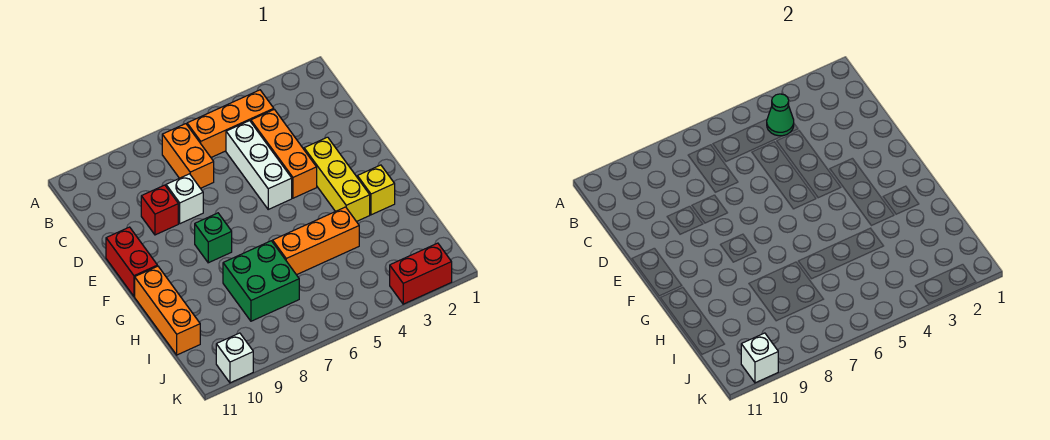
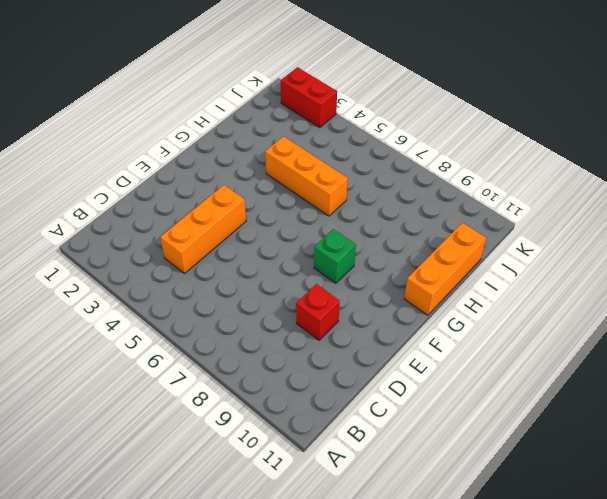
none -> orange 1x3 brick [187,90,274,157]
none -> orange 1x2 brick [162,124,214,188]
none -> white 1x3 brick [226,121,292,209]

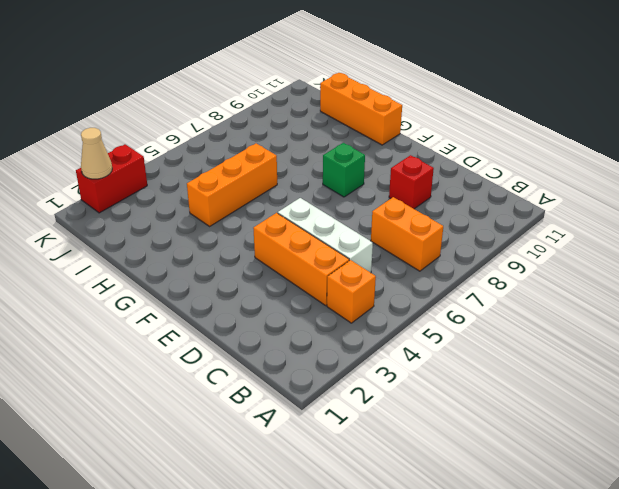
orange 1x1 brick [327,260,376,323] -> orange 1x3 brick [187,90,274,157]
tan 1x1 cone [81,128,112,179] -> none
none -> white 1x1 brick [166,174,203,224]
none -> yellow 1x3 brick [304,137,370,222]
none -> red 1x2 brick [106,227,157,296]

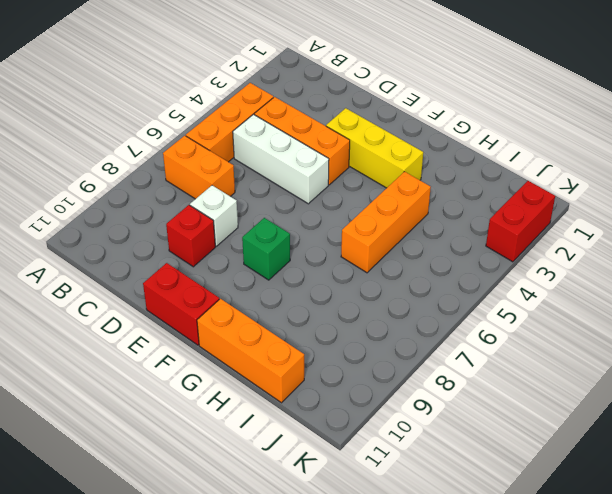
none -> yellow 1x1 brick [357,165,395,215]
none -> green 2x2 brick [223,241,299,321]
none -> white 1x1 brick [216,333,253,383]

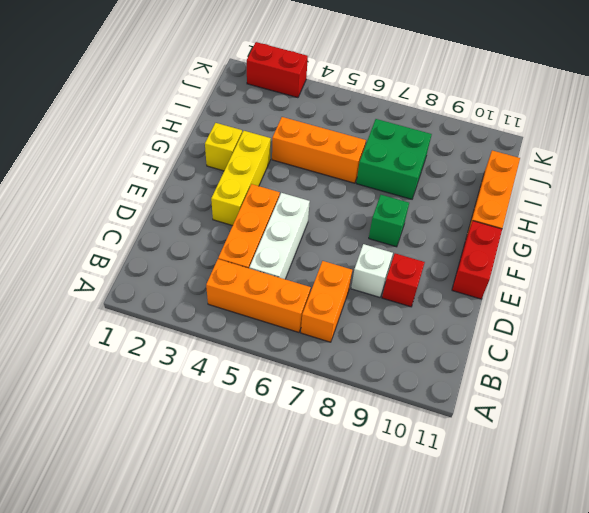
none -> white 1x1 brick [216,333,253,383]
none -> green 1x1 cone [767,94,794,136]
none -> white 1x1 brick [741,333,778,383]

